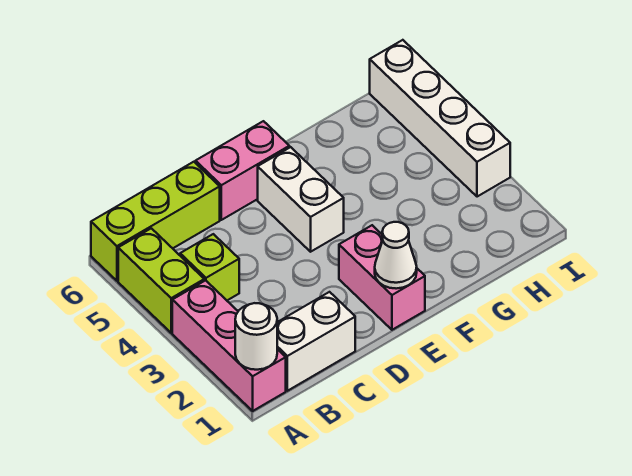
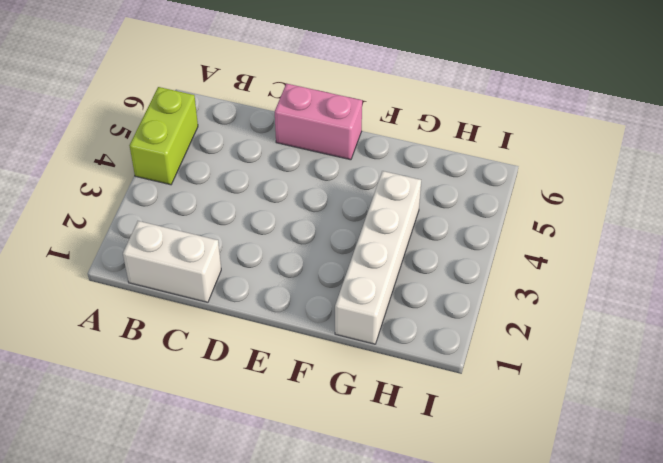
white 1x4 brick [335,171,421,344] -> white 1x4 brick moved to [370,40,510,197]
none -> pink 1x3 brick [172,280,286,411]
none -> lime 1x3 brick [91,162,220,281]

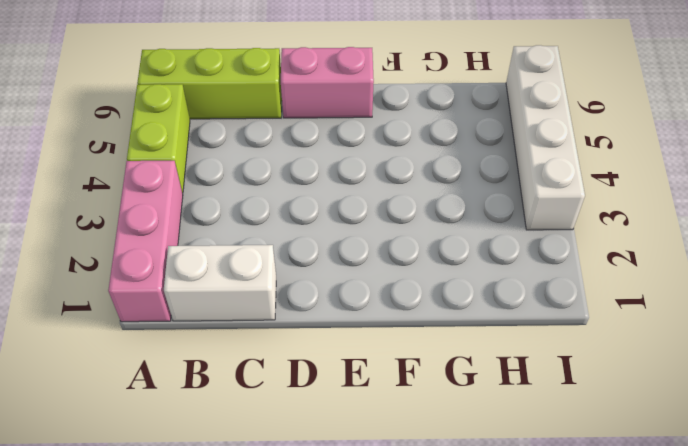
none -> lime 1x1 brick [180,234,239,300]
none -> pink 1x2 brick [339,225,425,330]

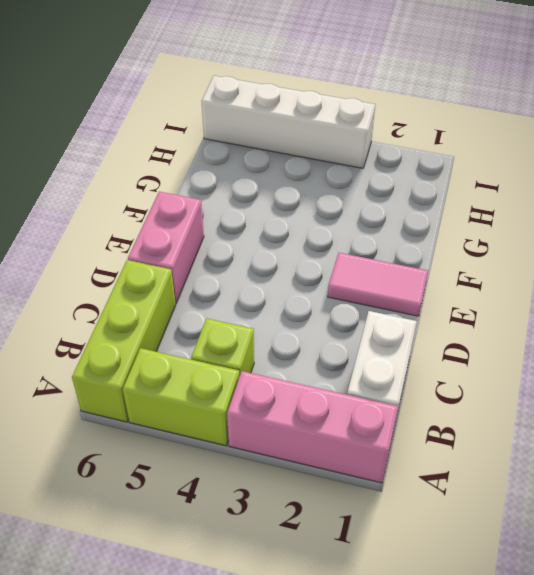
pink 1x2 tile [328,253,428,316] -> pink 1x2 brick [339,225,425,330]
none -> white 1x2 brick [258,147,344,252]
none -> white 1x1 round brick [235,303,277,370]

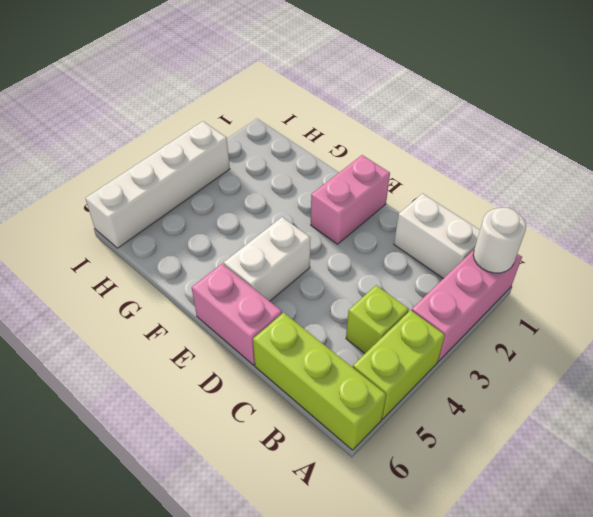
none -> white 1x1 cone [375,222,417,289]

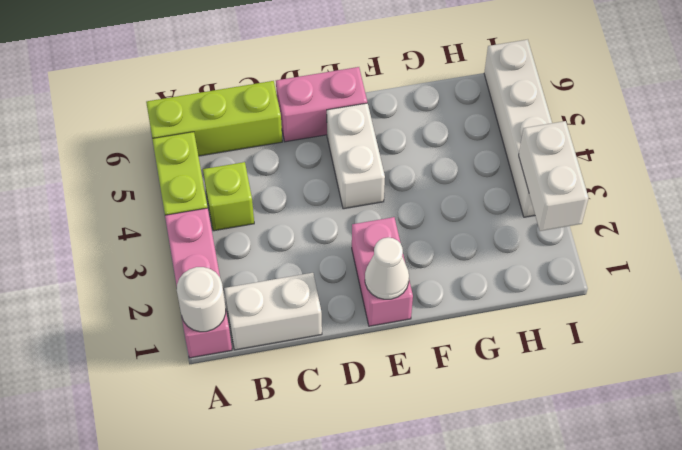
white 1x2 brick [519,121,589,231] -> none

